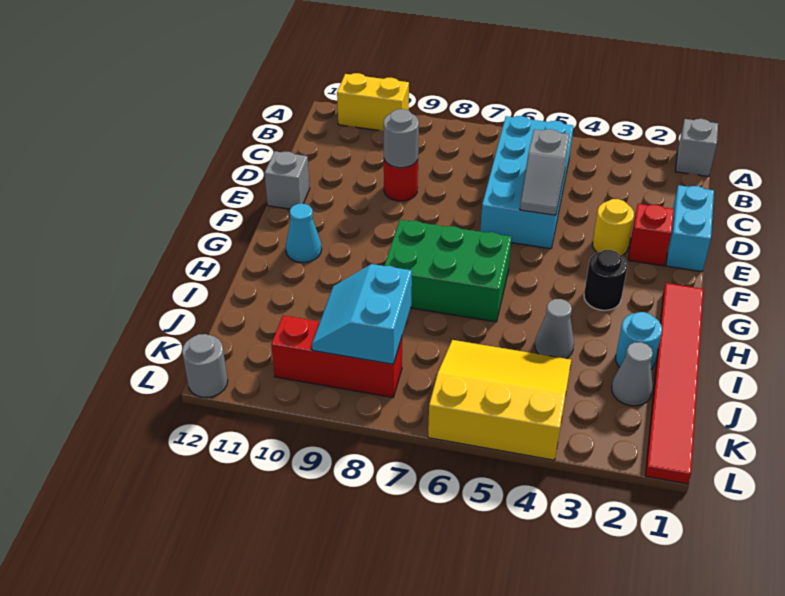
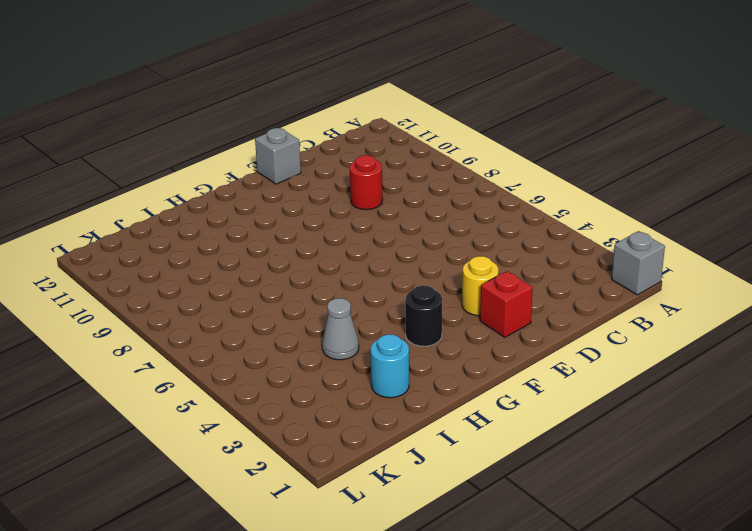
none -> yellow 1x2 brick [337,73,409,131]
none -> cyan 2x4 brick [480,116,574,249]
none -> cyan 1x2 brick [666,185,714,272]

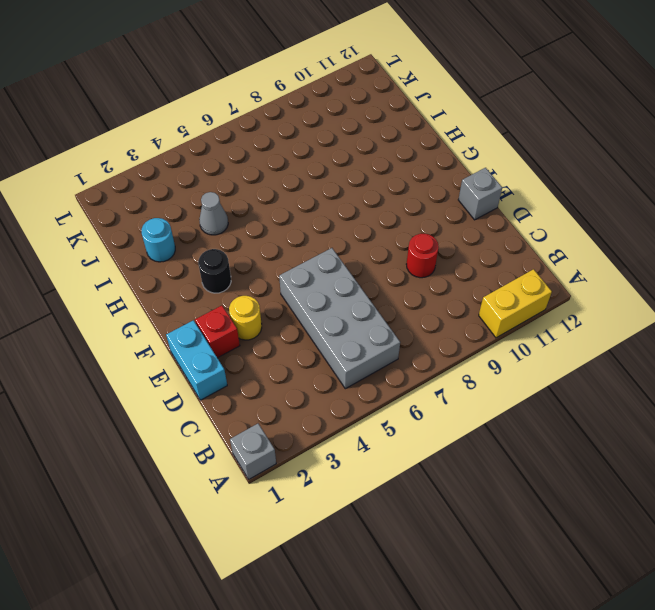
grey 2x4 brick [279,248,400,389] -> cyan 2x4 brick [480,116,574,249]
none -> red 1x6 tile [645,283,703,484]
none -> green 2x3 brick [384,220,512,322]
none -> cyan 1x1 cone [286,204,322,263]

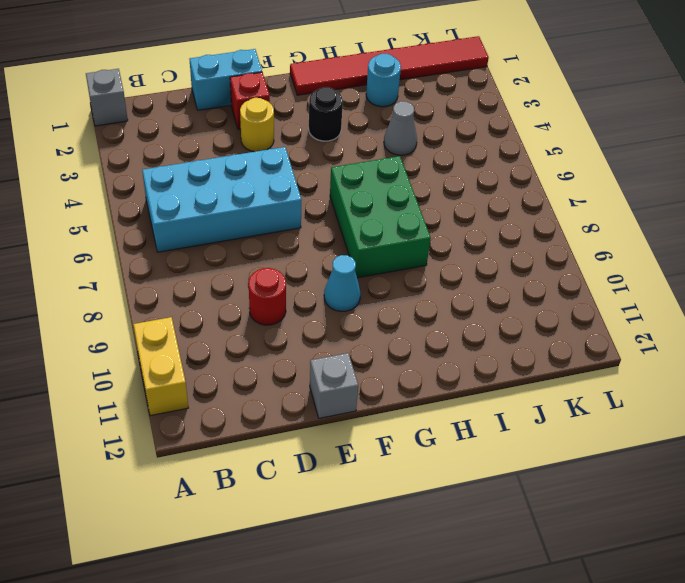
cyan 1x1 cone [324,255,361,311] -> cyan 1x1 cone moved to [286,204,322,263]
none -> grey 1x1 cone [612,342,653,406]
none -> yellow 3x3 slope [428,340,571,460]
none -> red 1x3 brick [271,316,402,397]

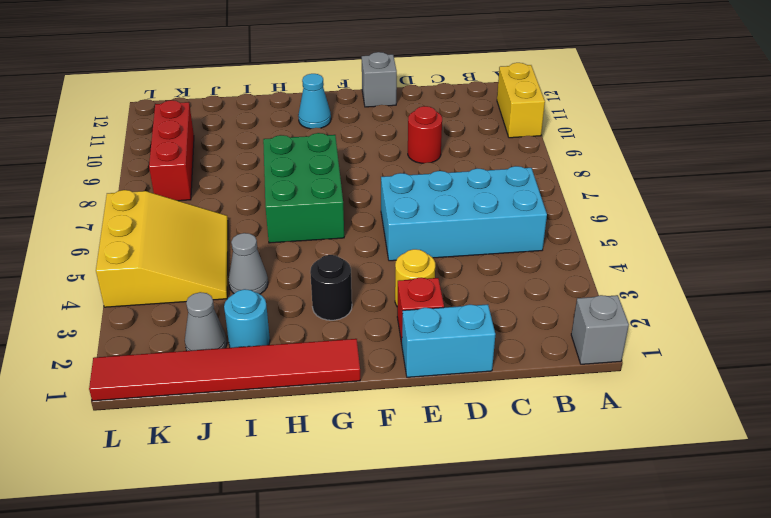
none -> grey 1x1 round brick [182,334,228,398]
none -> grey 1x2 slope [520,129,569,215]
none -> grey 1x1 round brick [384,109,419,168]

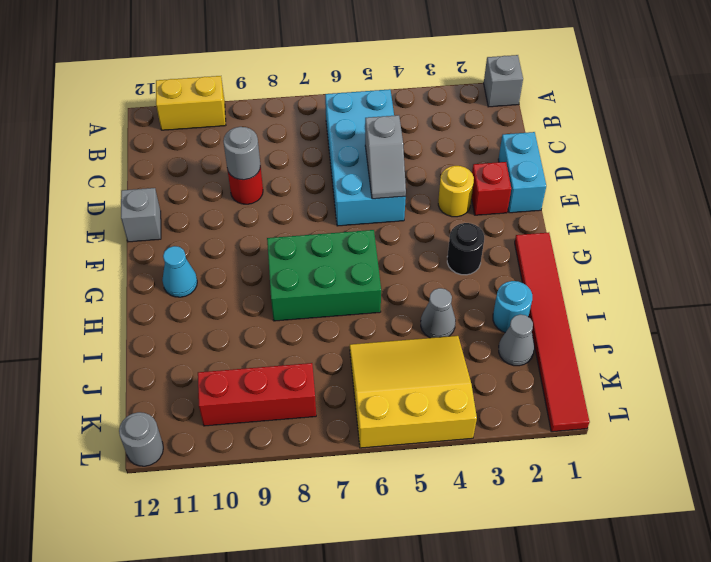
none -> cyan 2x2 slope [312,264,412,364]

